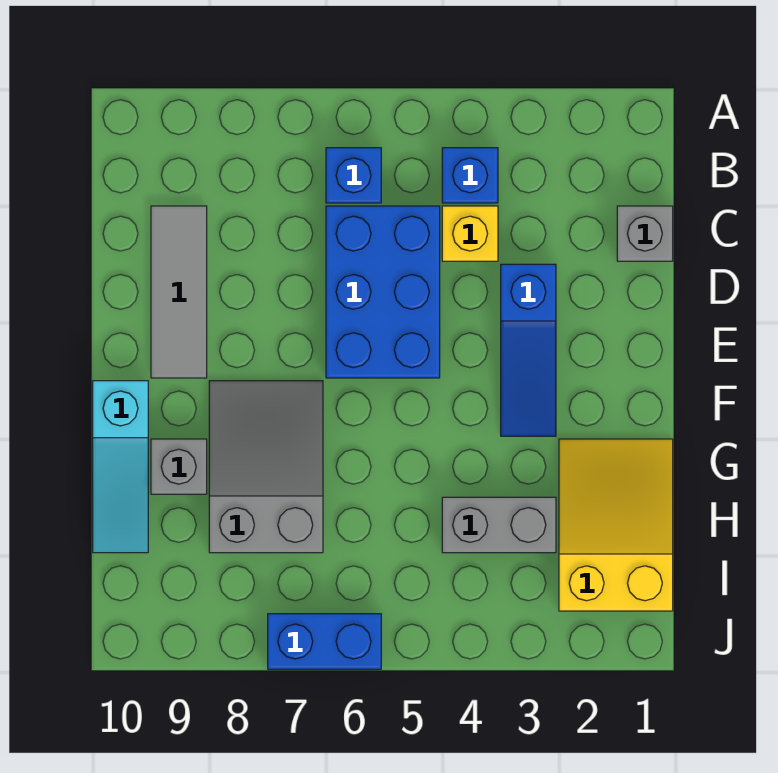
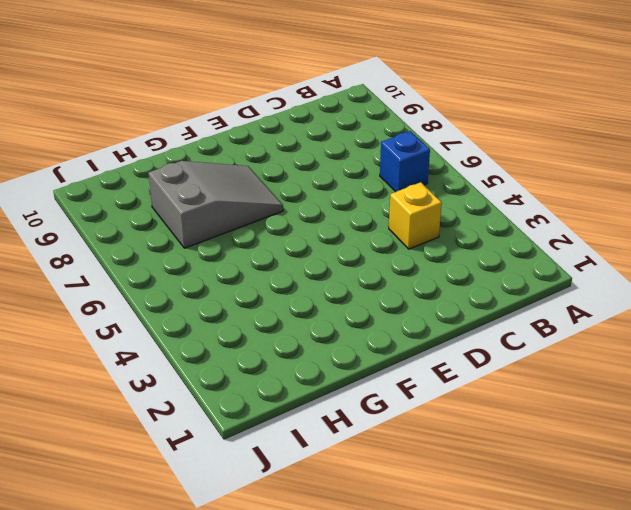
none -> blue 1x1 brick [442,148,498,203]
none -> grey 1x1 brick [617,206,673,261]
none -> blue 2x3 brick [326,206,440,378]

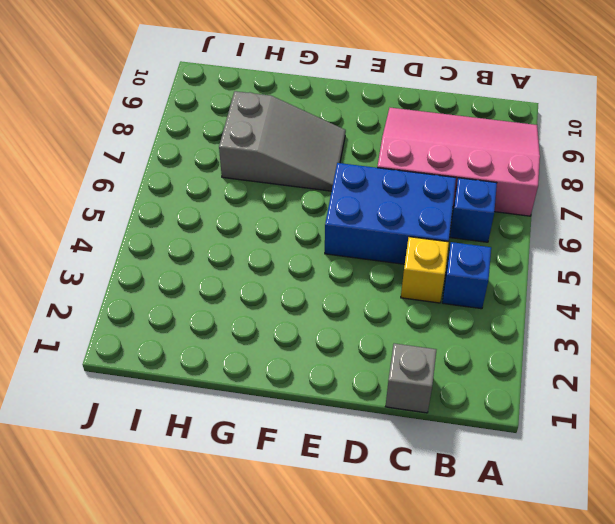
pink 3x4 slope [377,108,540,216] -> grey 1x3 tile [151,206,207,378]
none -> blue 1x3 slope [501,264,556,436]
none -> cyan 1x3 slope [93,381,148,553]
none -> yellow 2x3 slope [559,439,673,611]

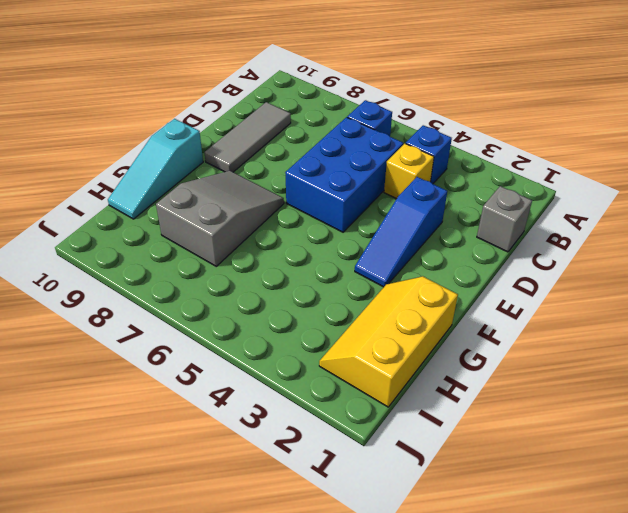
yellow 2x3 slope [319,276,458,407] -> yellow 2x3 slope turned to [559,439,673,611]
none -> grey 1x1 brick [151,439,207,494]
none -> grey 1x2 brick [442,497,556,553]
none -> blue 1x2 brick [268,614,381,669]

